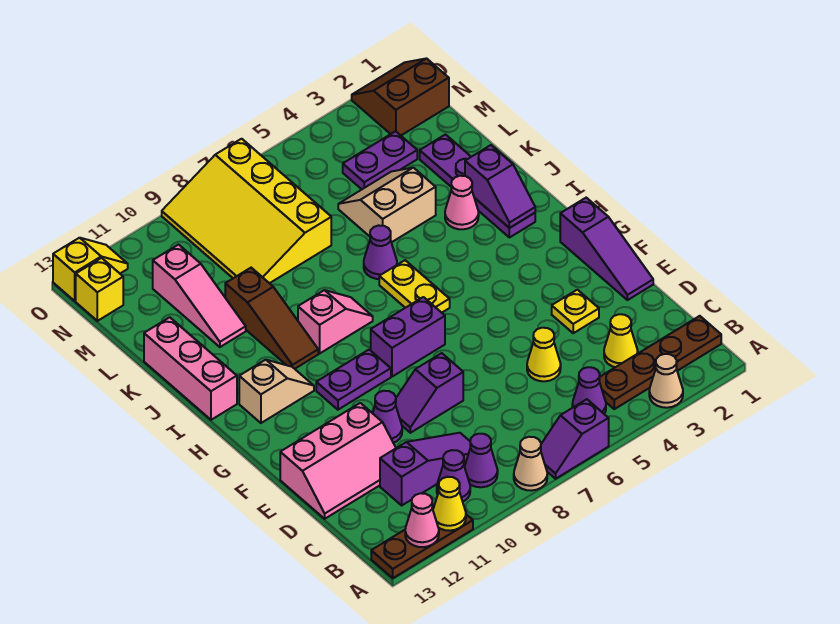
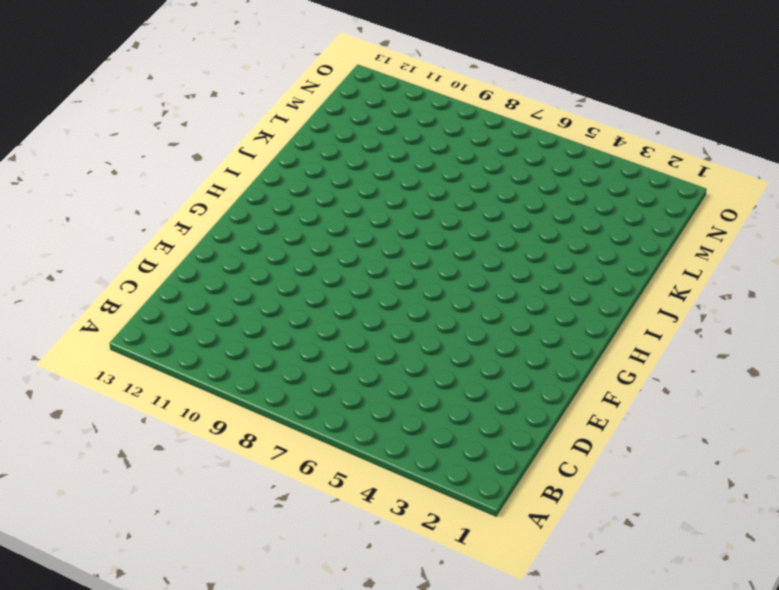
none -> tan 1x1 cone [649,354,683,408]
none -> purple 1x2 slope [541,399,609,479]
none -> tan 1x1 cone [514,437,547,491]
none -> brown 1x3 plate [371,515,473,578]

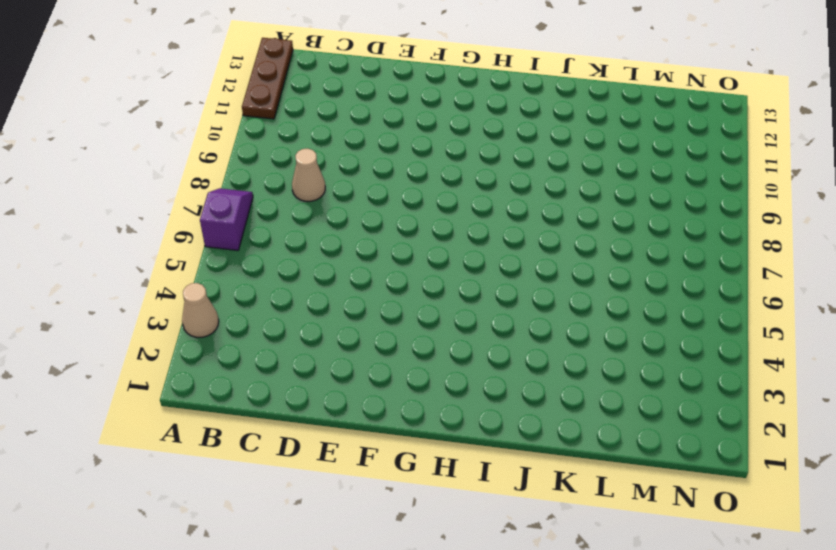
tan 1x1 cone [292,149,325,201] -> tan 1x1 cone moved to [514,437,547,491]
none -> brown 1x4 plate [599,316,721,409]
none -> purple 1x1 cone [572,367,606,414]
none -> purple 1x1 cone [464,434,498,487]
none -> purple 1x1 cone [437,450,470,501]

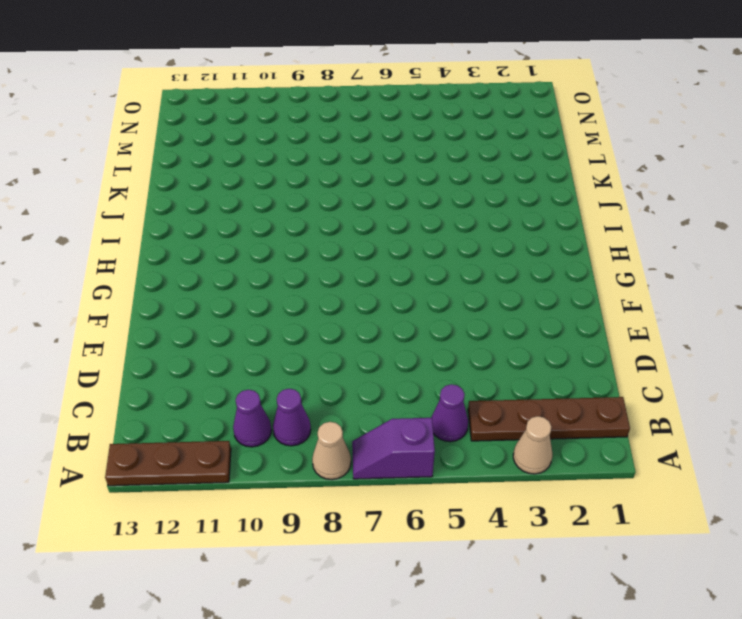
none -> yellow 1x1 cone [604,314,638,367]
none -> purple 1x3 slope [380,433,470,505]
none -> yellow 1x1 cone [527,328,561,381]
none -> pink 2x3 slope [280,403,396,519]

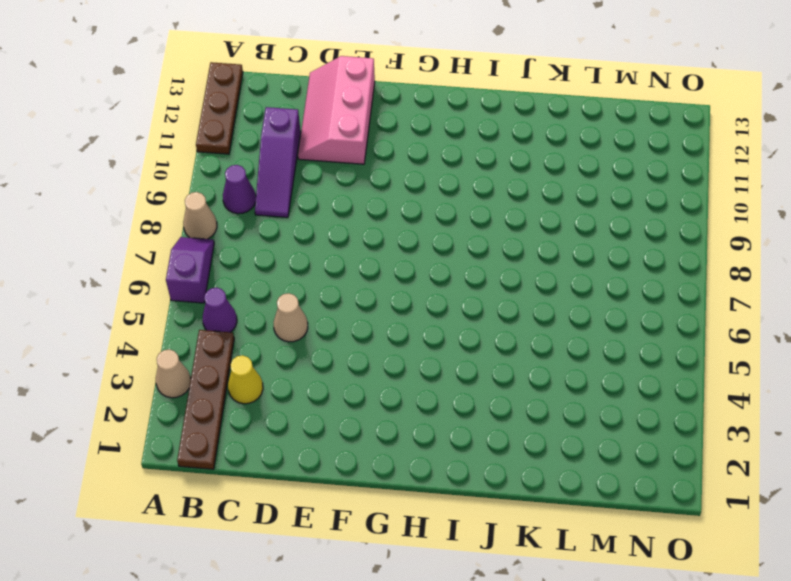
tan 1x1 cone [274,293,308,342] -> yellow 1x1 cone [527,328,561,381]
none -> purple 1x1 cone [437,450,470,501]
none -> purple 1x3 slope [560,198,653,300]
none -> yellow 1x1 plate [552,290,599,333]
none -> purple 1x2 slope [396,353,463,433]

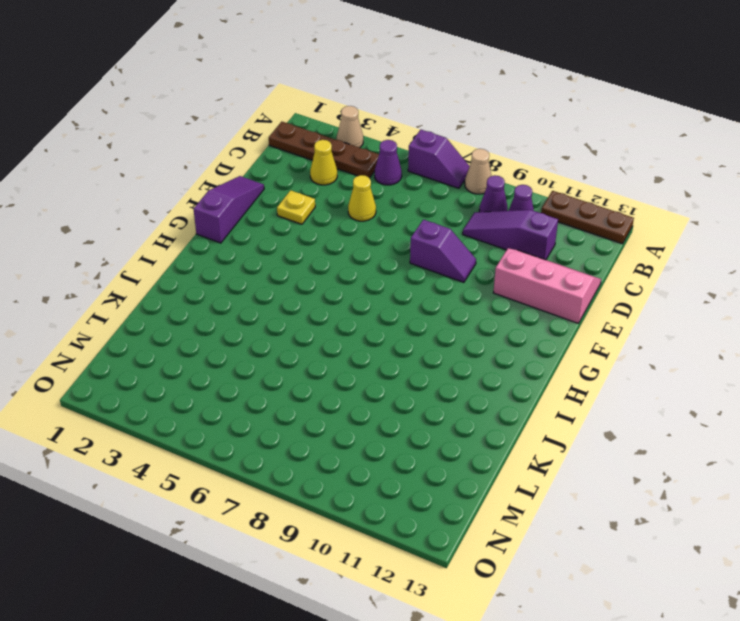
none -> purple 1x1 cone [373,391,402,443]
none -> purple 1x2 brick [371,297,445,377]
none -> purple 1x2 plate [316,350,391,410]
none -> yellow 1x2 plate [379,260,450,313]

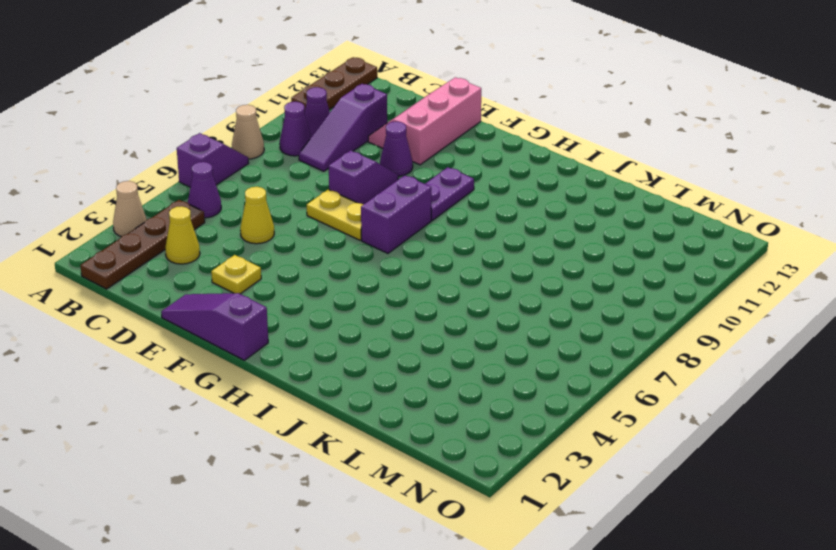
yellow 1x2 plate [307,190,363,240] -> yellow 1x2 plate moved to [379,260,450,313]
none -> tan 1x2 slope [239,360,314,423]
none -> purple 1x4 plate [420,135,535,238]
none -> pink 1x2 slope [298,290,373,353]
none -> brown 1x3 slope [225,268,318,369]

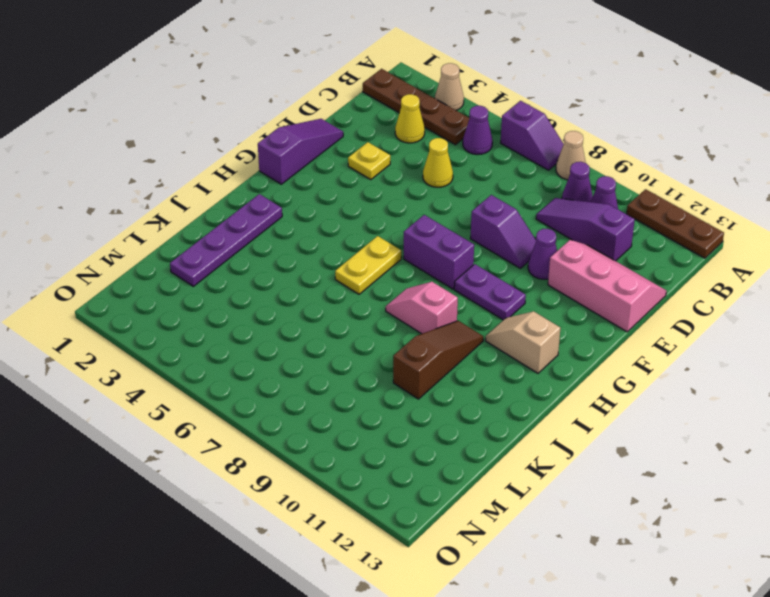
none -> pink 1x3 brick [144,317,237,420]
none -> pink 1x1 cone [445,176,479,229]
none -> purple 1x1 cone [364,225,397,279]
none -> tan 2x2 slope [338,168,436,242]

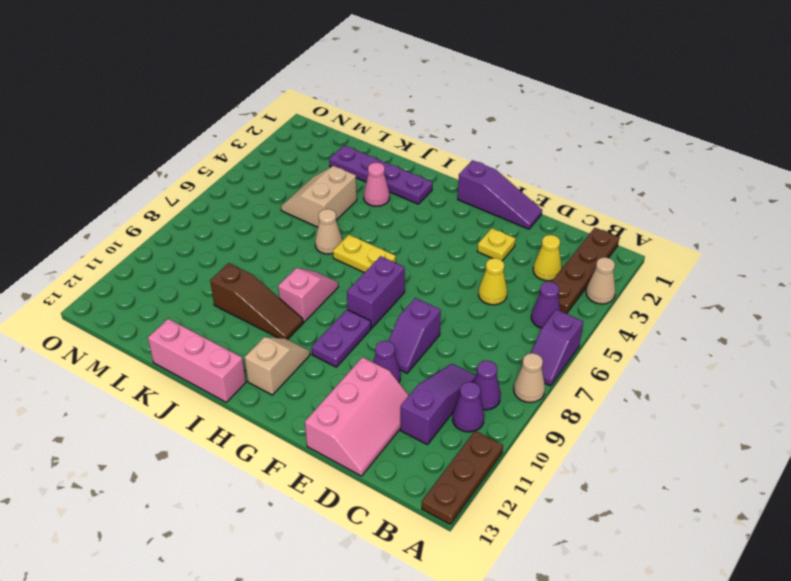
tan 1x1 cone [315,209,342,254] -> purple 1x1 cone [364,225,397,279]
none -> pink 1x3 slope [153,245,246,347]
none -> yellow 3x4 slope [162,139,331,283]
none -> purple 1x2 plate [343,131,417,189]
none -> brown 2x2 slope [352,58,449,135]

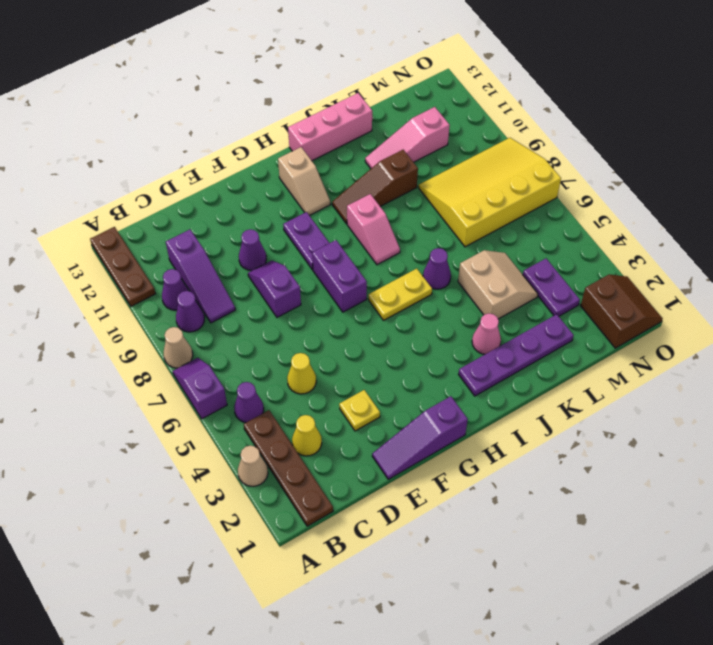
none -> pink 2x3 slope [280,403,396,519]
none -> yellow 1x1 brick [76,258,123,321]
none -> yellow 1x2 slope [53,238,128,301]
none -> yellow 1x1 cone [433,477,466,531]

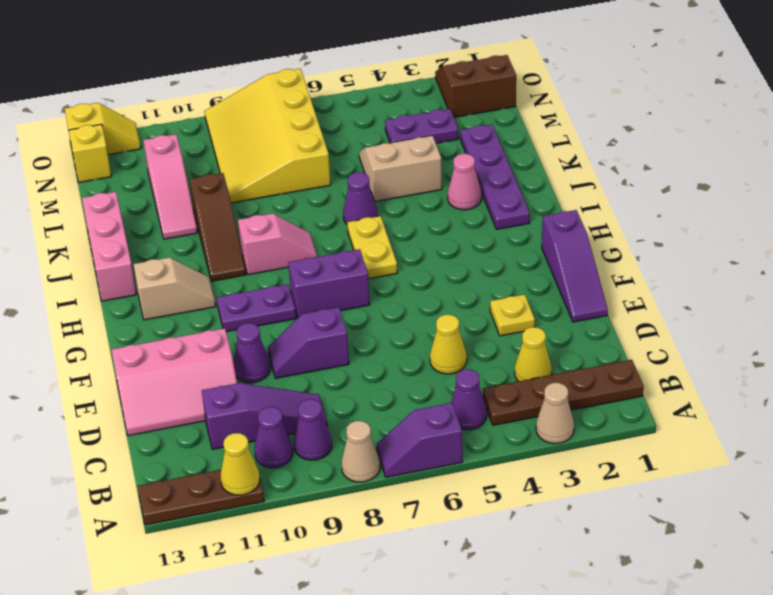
none -> pink 1x1 cone [405,493,439,547]
none -> purple 1x2 slope [465,145,535,228]

